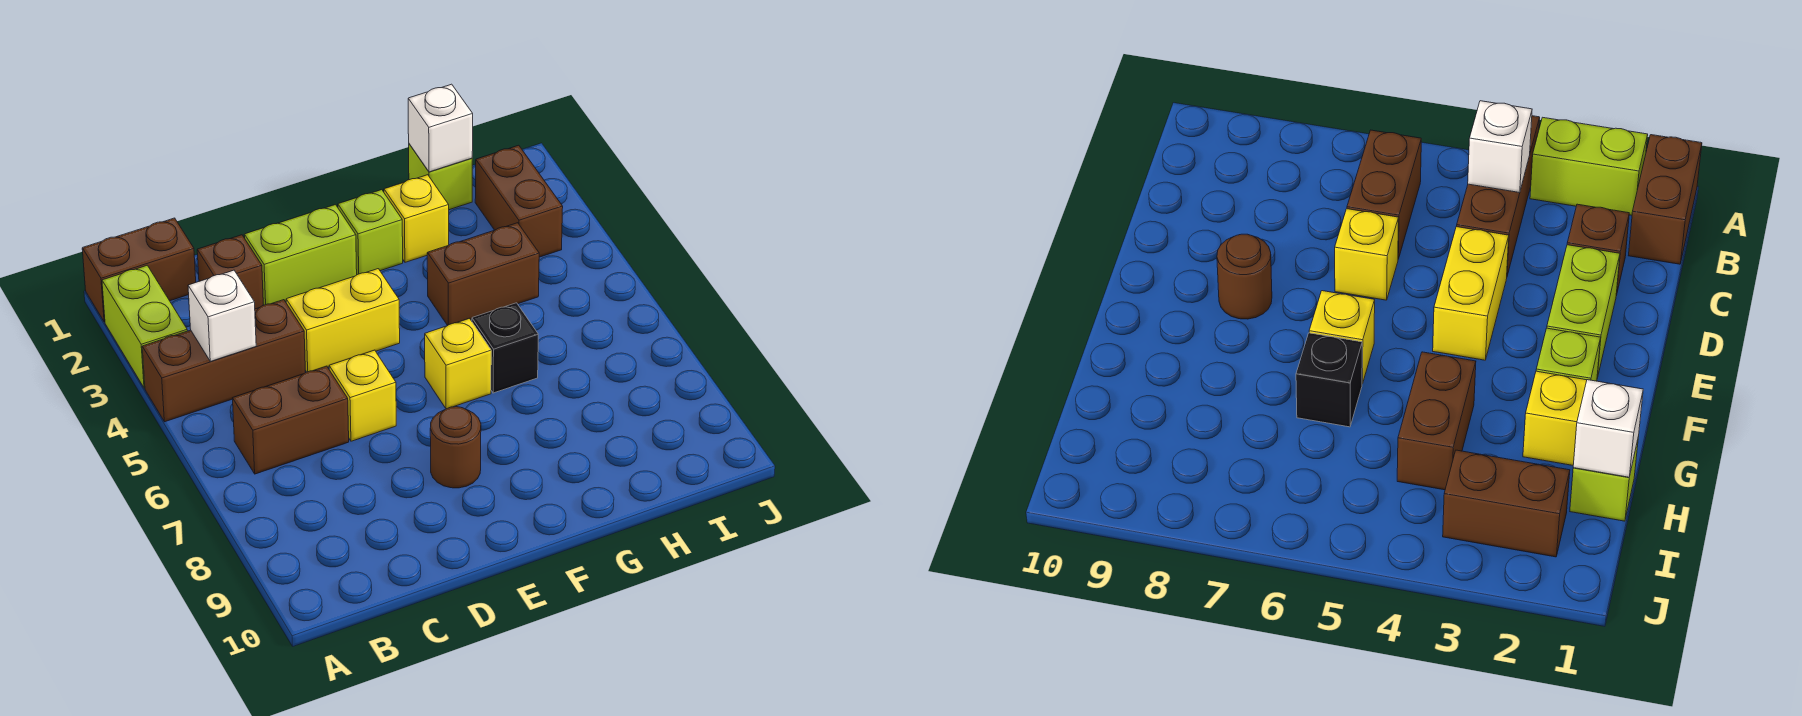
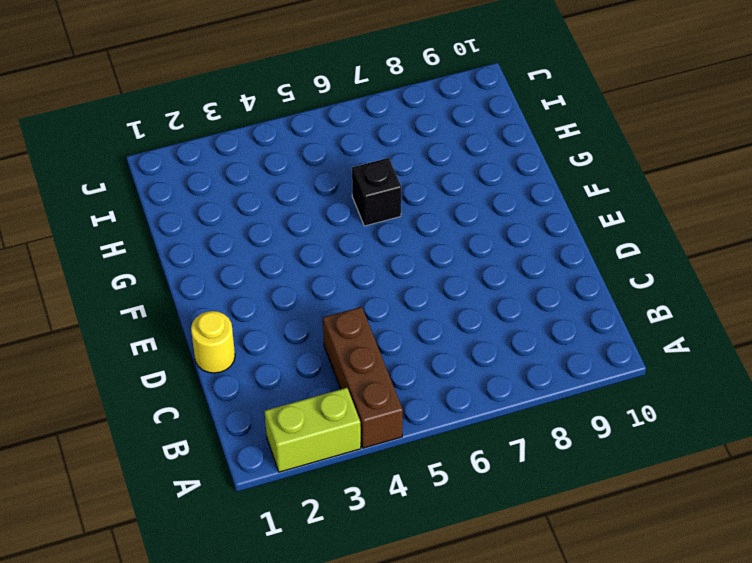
yellow 1x1 round brick [191,311,235,373] -> none
none -> brown 1x2 brick [82,218,196,322]
none -> brown 1x2 brick [233,366,349,474]
none -> brown 1x1 brick [197,235,263,309]

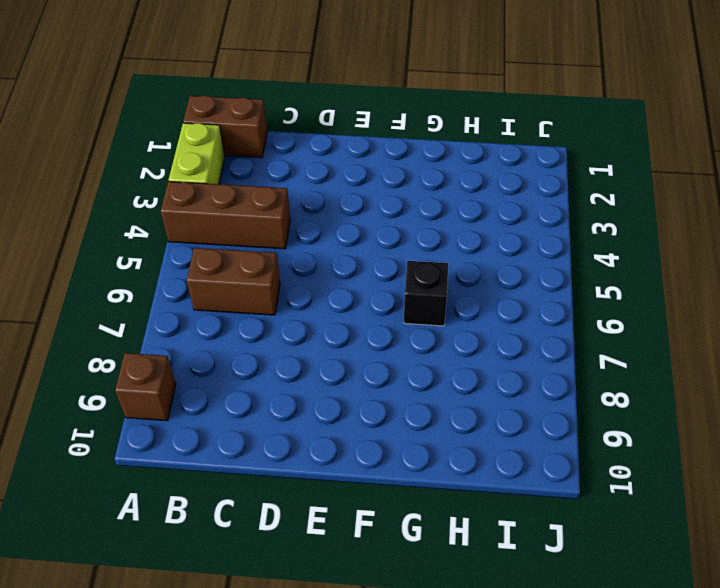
brown 1x1 brick [115,353,176,421] -> brown 1x1 brick moved to [197,235,263,309]
none -> lime 1x2 brick [244,205,357,305]
none -> yellow 1x2 brick [286,269,400,372]
none -> yellow 1x1 brick [329,350,396,441]

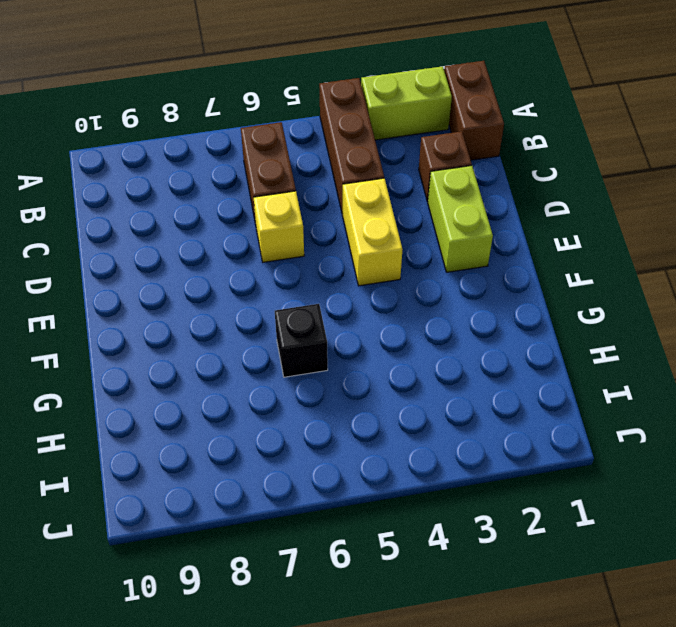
none -> brown 1x1 round brick [430,407,481,488]
none -> lime 1x1 brick [338,190,403,275]
none -> yellow 1x1 brick [425,319,491,409]

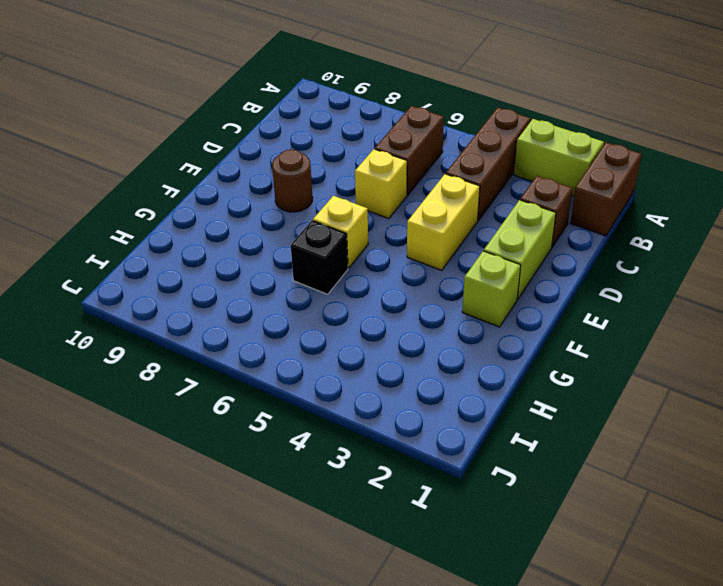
none -> yellow 1x1 brick [384,175,449,262]
none -> brown 1x2 brick [427,223,539,326]
none -> lime 1x1 brick [409,144,472,210]

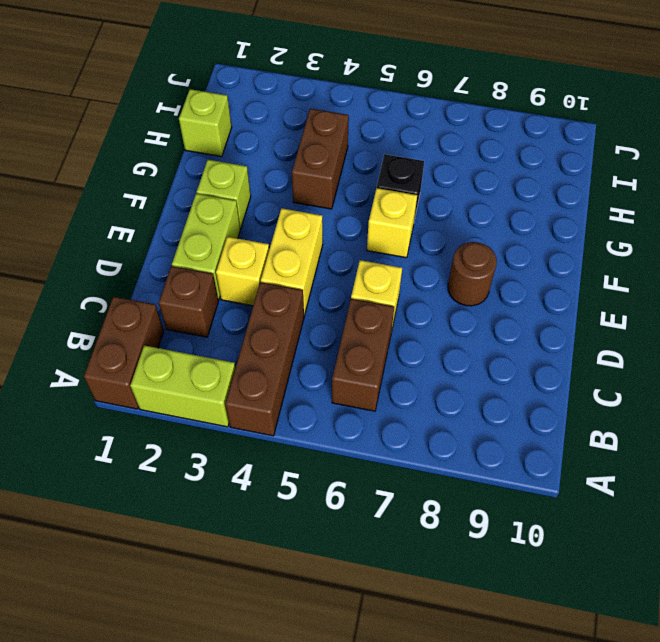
yellow 1x1 brick [216,237,269,306] -> yellow 1x1 brick moved to [384,175,449,262]
none -> brown 1x2 brick [475,145,563,257]
none -> white 1x1 brick [188,270,256,361]
none -> white 1x1 brick [408,84,473,172]

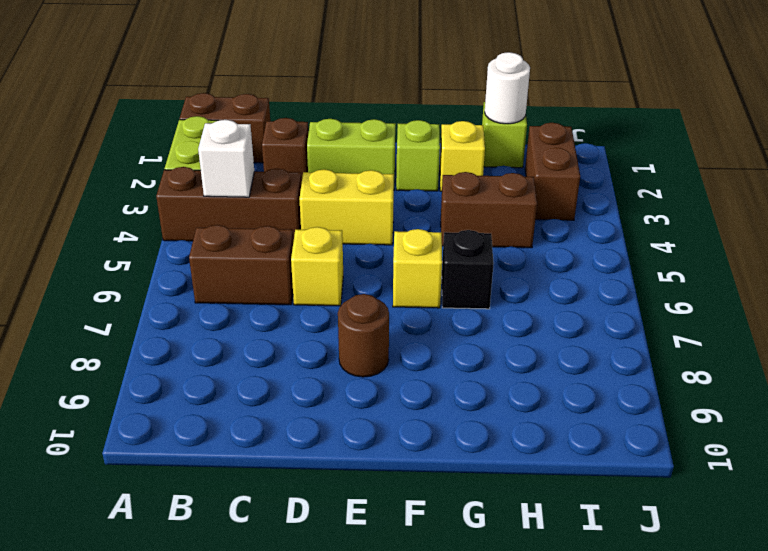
white 1x1 round brick [485,52,530,124] -> white 1x1 brick [408,84,473,172]

